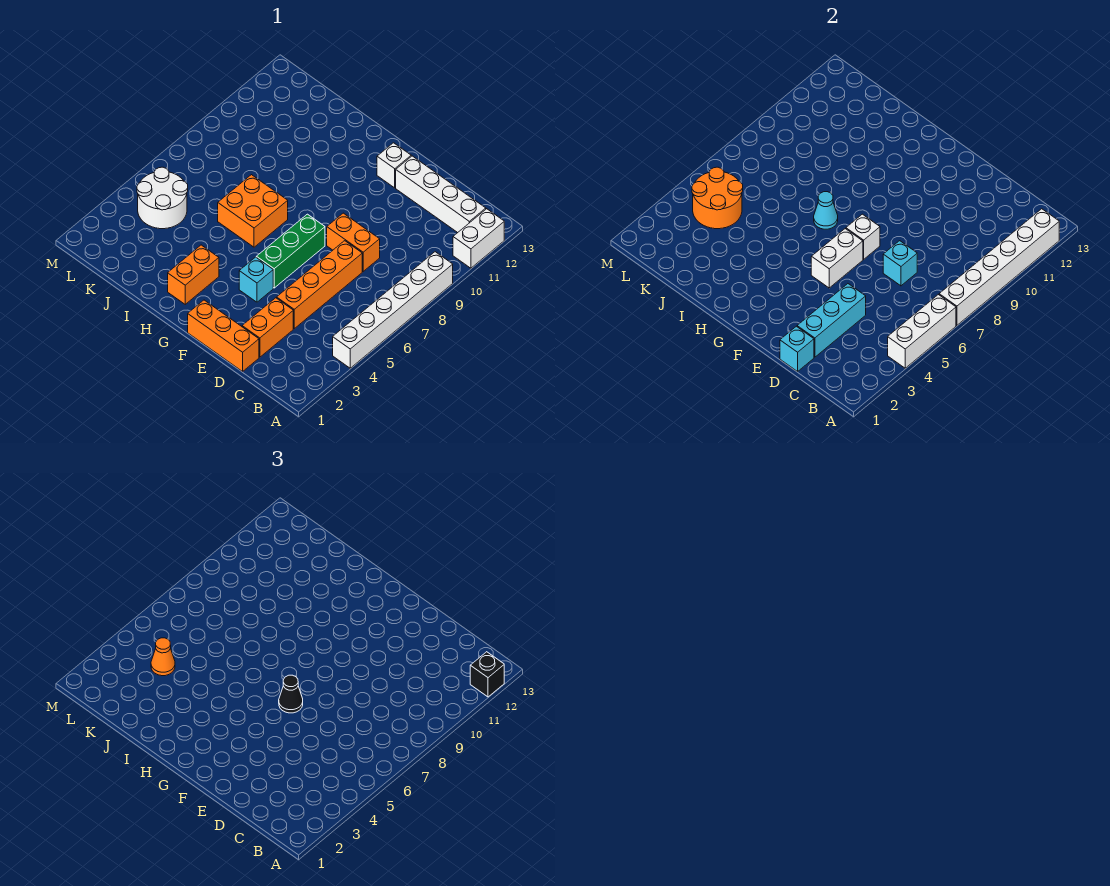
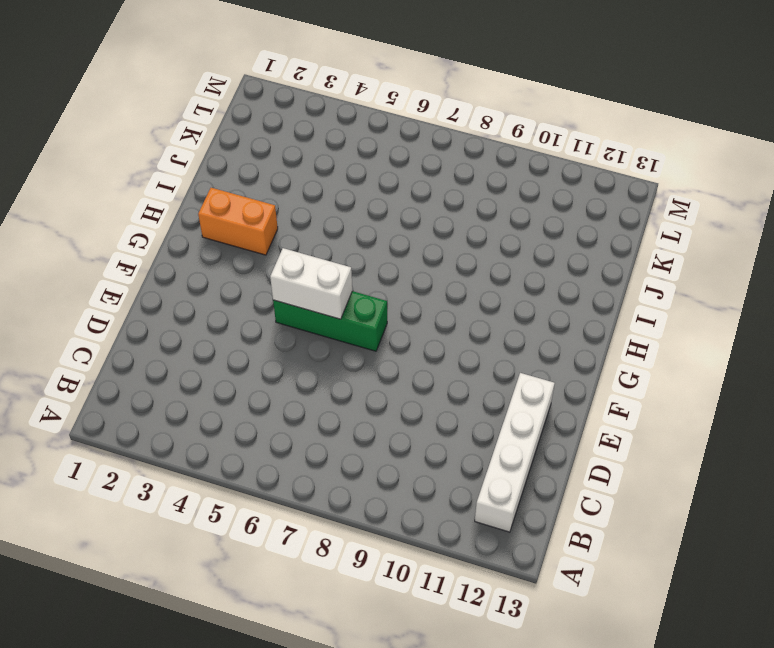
none -> white 1x6 brick [333,252,453,368]
none -> white 1x2 brick [453,209,504,268]
none -> orange 1x3 brick [188,300,259,371]

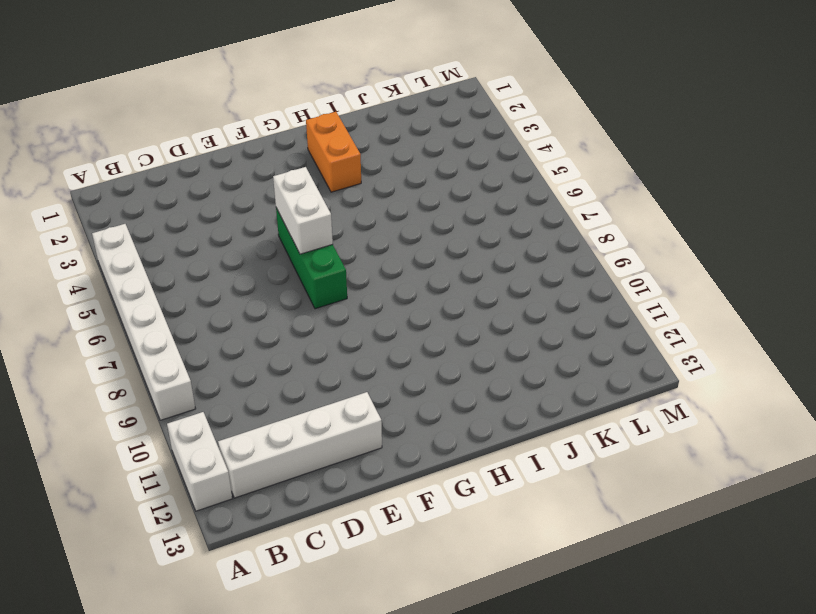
none -> orange 1x3 brick [188,300,259,371]
none -> orange 1x2 brick [242,298,293,357]
none -> orange 1x4 brick [277,241,362,328]

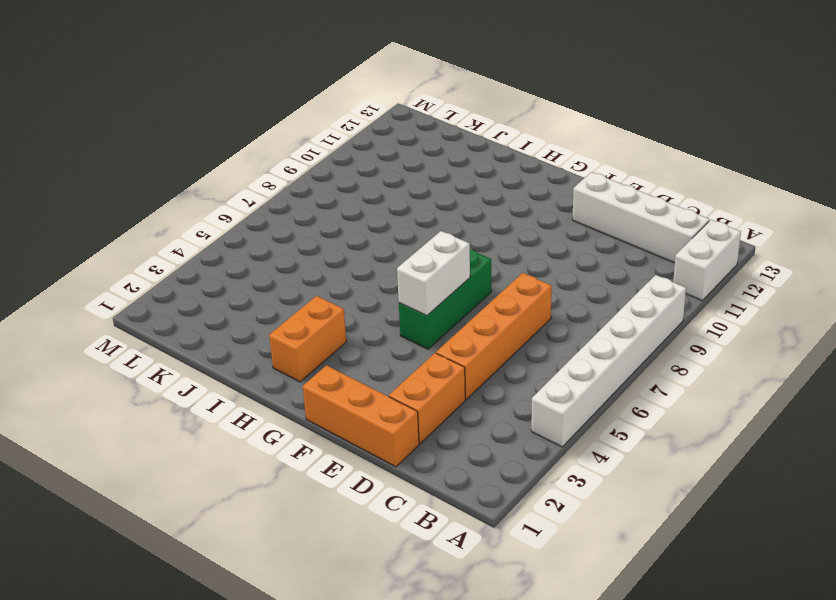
none -> orange 1x2 brick [327,213,380,271]
none -> cyan 1x1 brick [239,257,273,302]
none -> white 1x1 brick [377,143,411,188]

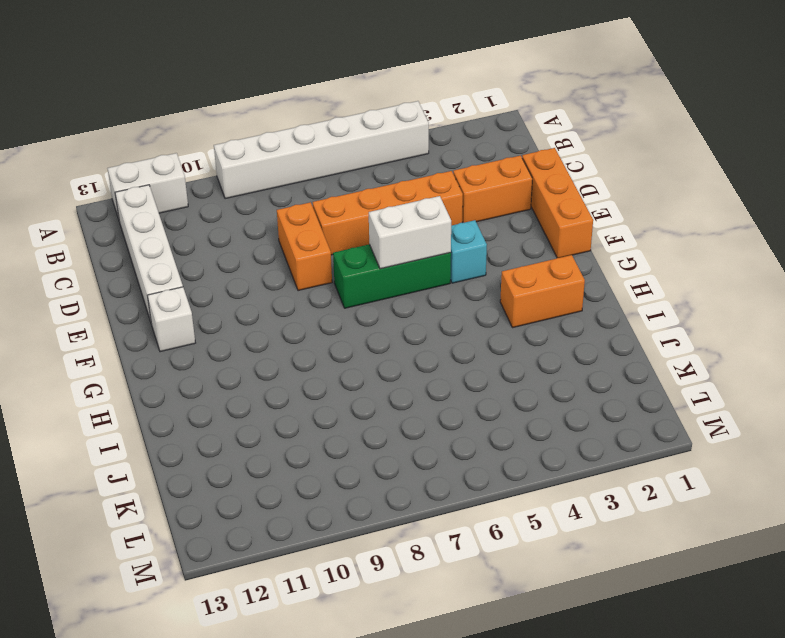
none -> orange 2x2 brick [218,175,288,247]
none -> white 2x2 round brick [137,167,188,229]
none -> white 1x3 brick [888,295,956,368]

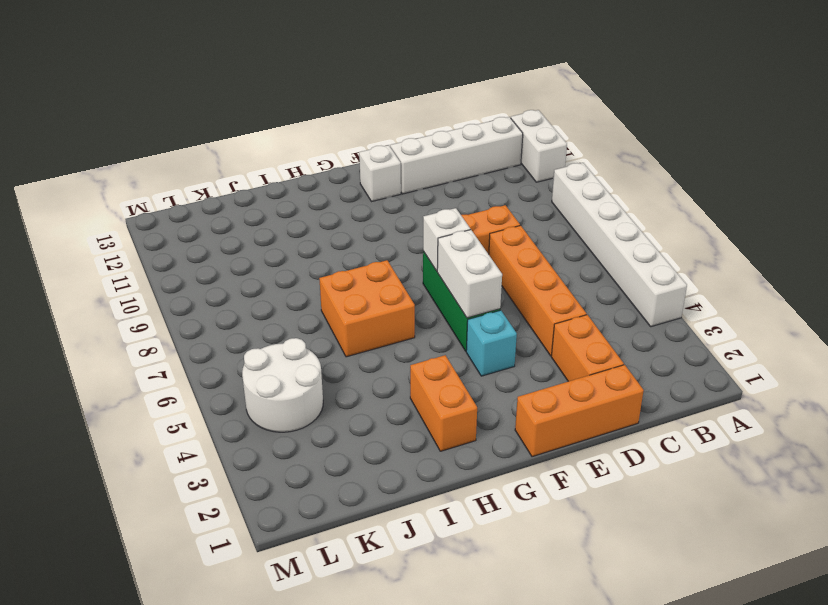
none -> white 1x3 brick [888,295,956,368]
none -> white 1x6 brick [939,209,1059,325]
none -> cyan 1x1 brick [780,326,814,371]

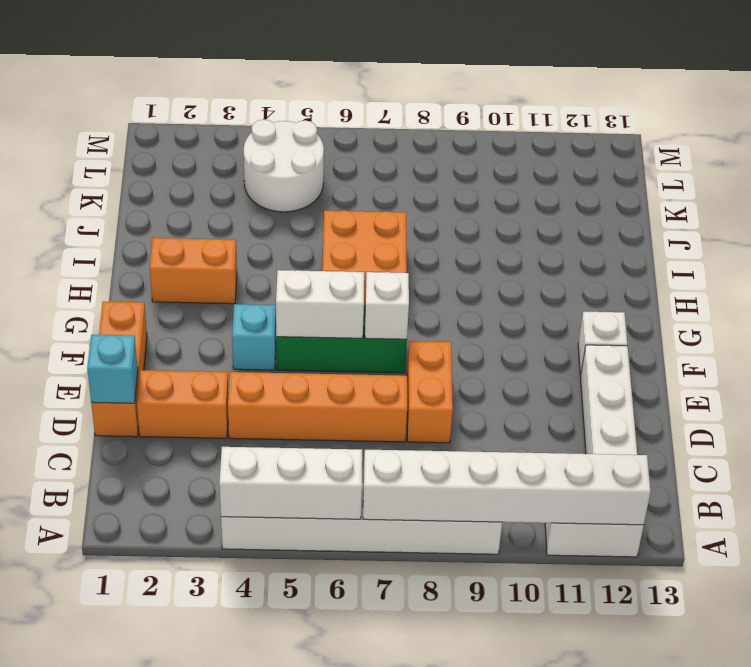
none -> cyan 1x3 brick [797,284,866,357]
none -> cyan 1x1 brick [883,241,917,286]
none -> cyan 1x1 cone [814,192,838,229]

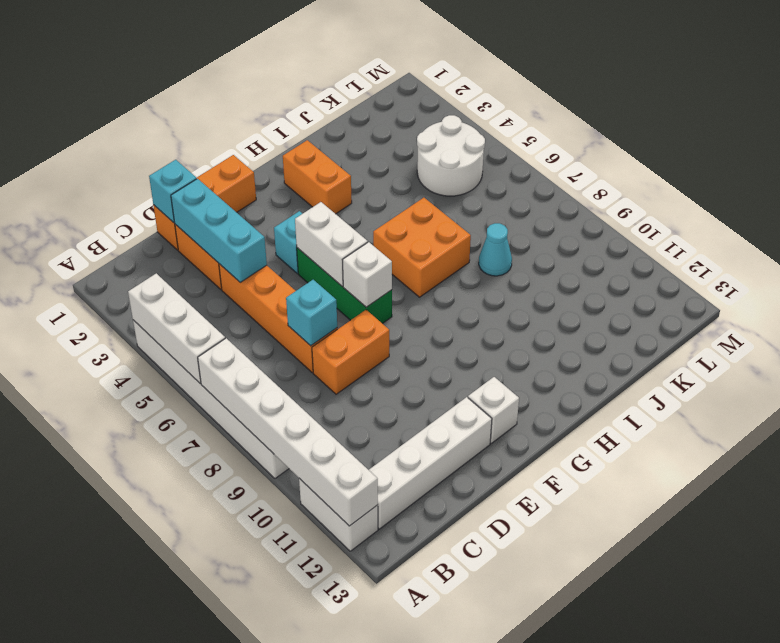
cyan 1x1 cone [479,223,512,276] -> cyan 1x1 cone moved to [814,192,838,229]
none -> orange 2x2 round brick [692,167,743,229]
none -> black 1x1 brick [470,652,504,697]
none -> black 1x1 cone [279,675,303,713]

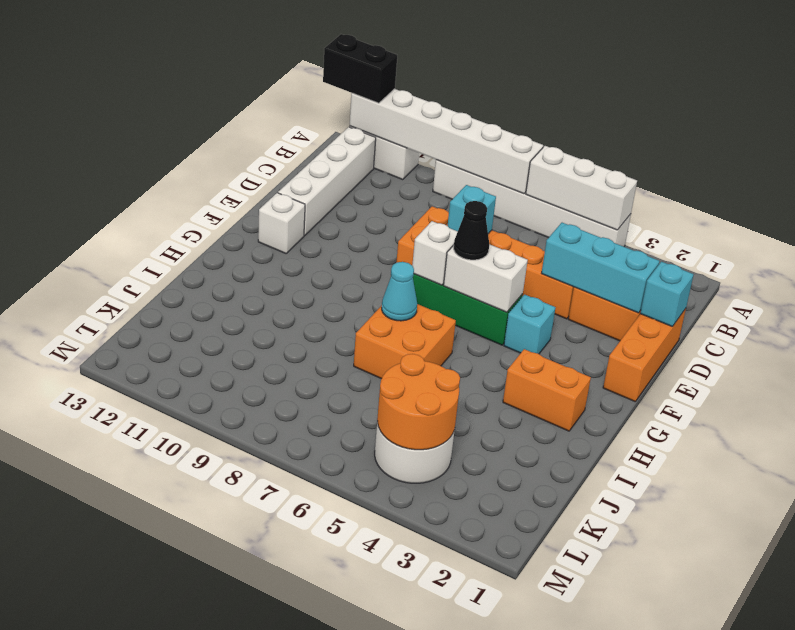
black 1x2 brick [323,34,397,103] -> black 1x1 brick [470,652,504,697]
none -> orange 1x1 cone [151,638,175,676]

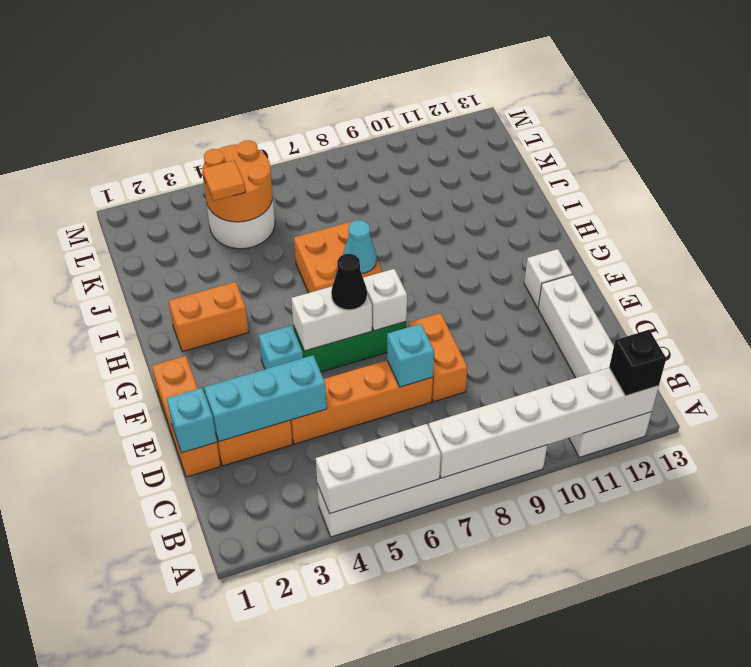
orange 1x1 tile [203,160,245,201] -> orange 1x1 cone [151,638,175,676]

